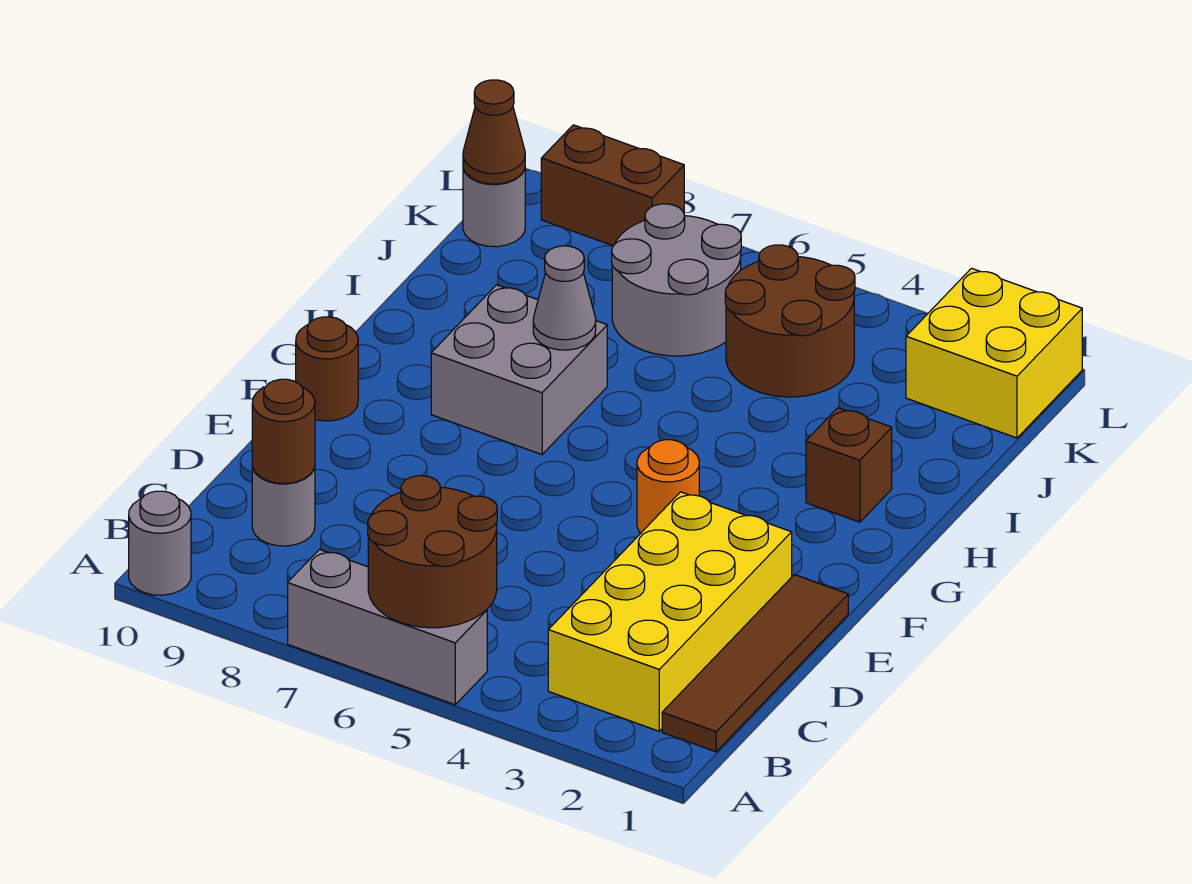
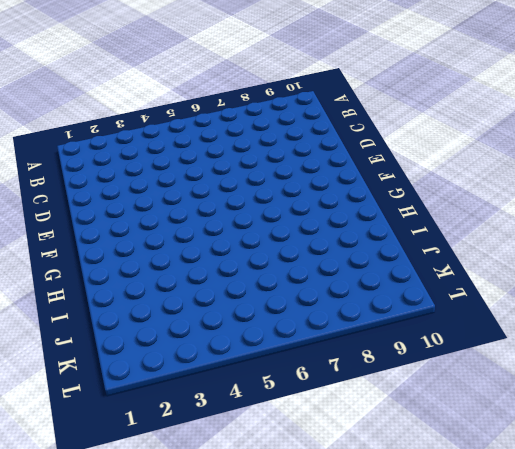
none -> grey 1x3 brick [288,549,487,705]
none -> grey 1x1 round brick [129,491,191,595]
none -> brown 1x4 tile [662,575,848,752]

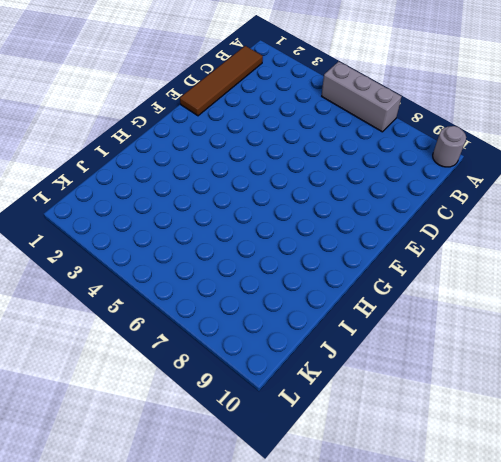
none -> yellow 2x4 brick [548,492,792,731]
none -> grey 1x1 round brick [252,466,315,546]
none -> orange 1x1 round brick [637,440,699,533]

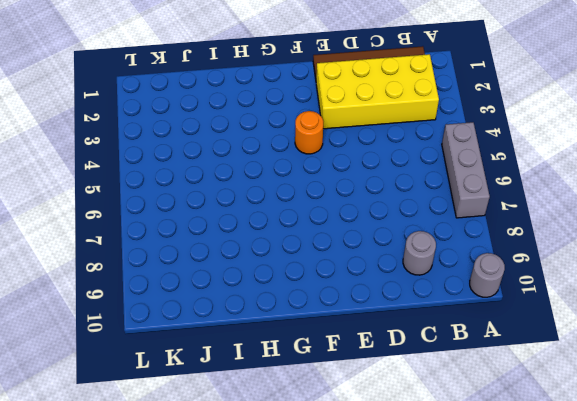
none -> brown 1x1 round brick [296,317,358,421]
none -> grey 2x2 brick [431,285,607,454]
none -> brown 1x1 brick [806,408,892,522]

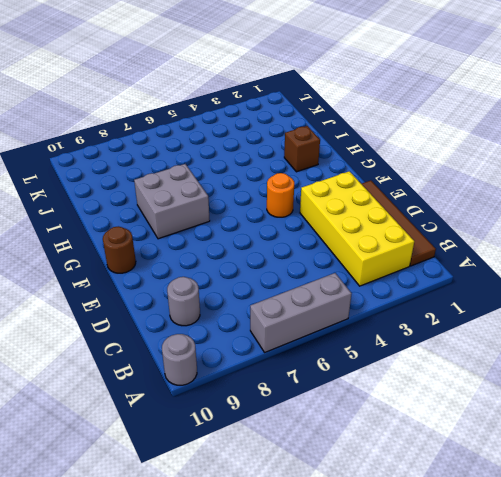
none -> brown 2x2 round brick [725,245,855,397]
none -> grey 2x2 round brick [612,204,741,356]
none -> yellow 2x2 brick [906,268,1082,438]

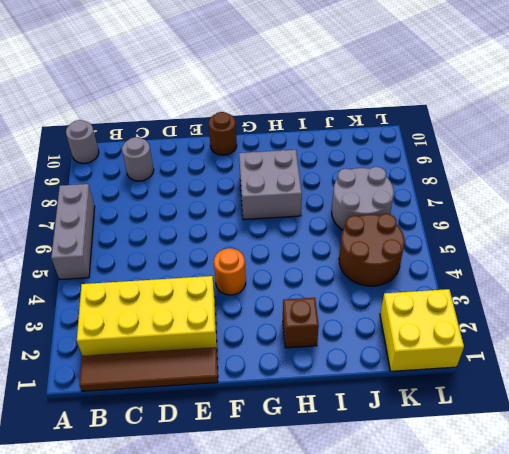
none -> grey 1x1 round brick [463,169,525,247]
none -> brown 1x2 brick [541,125,684,246]
none -> brown 2x2 round brick [368,476,497,628]

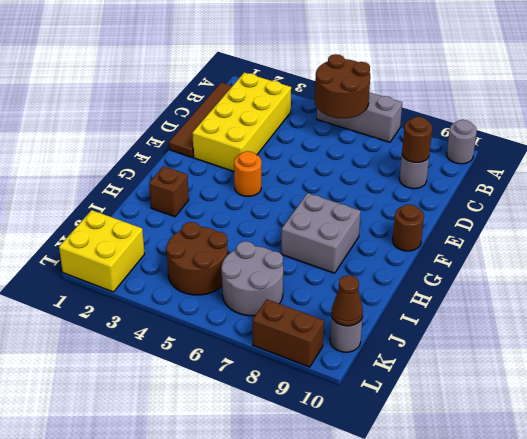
none -> grey 1x1 cone [533,246,596,350]

